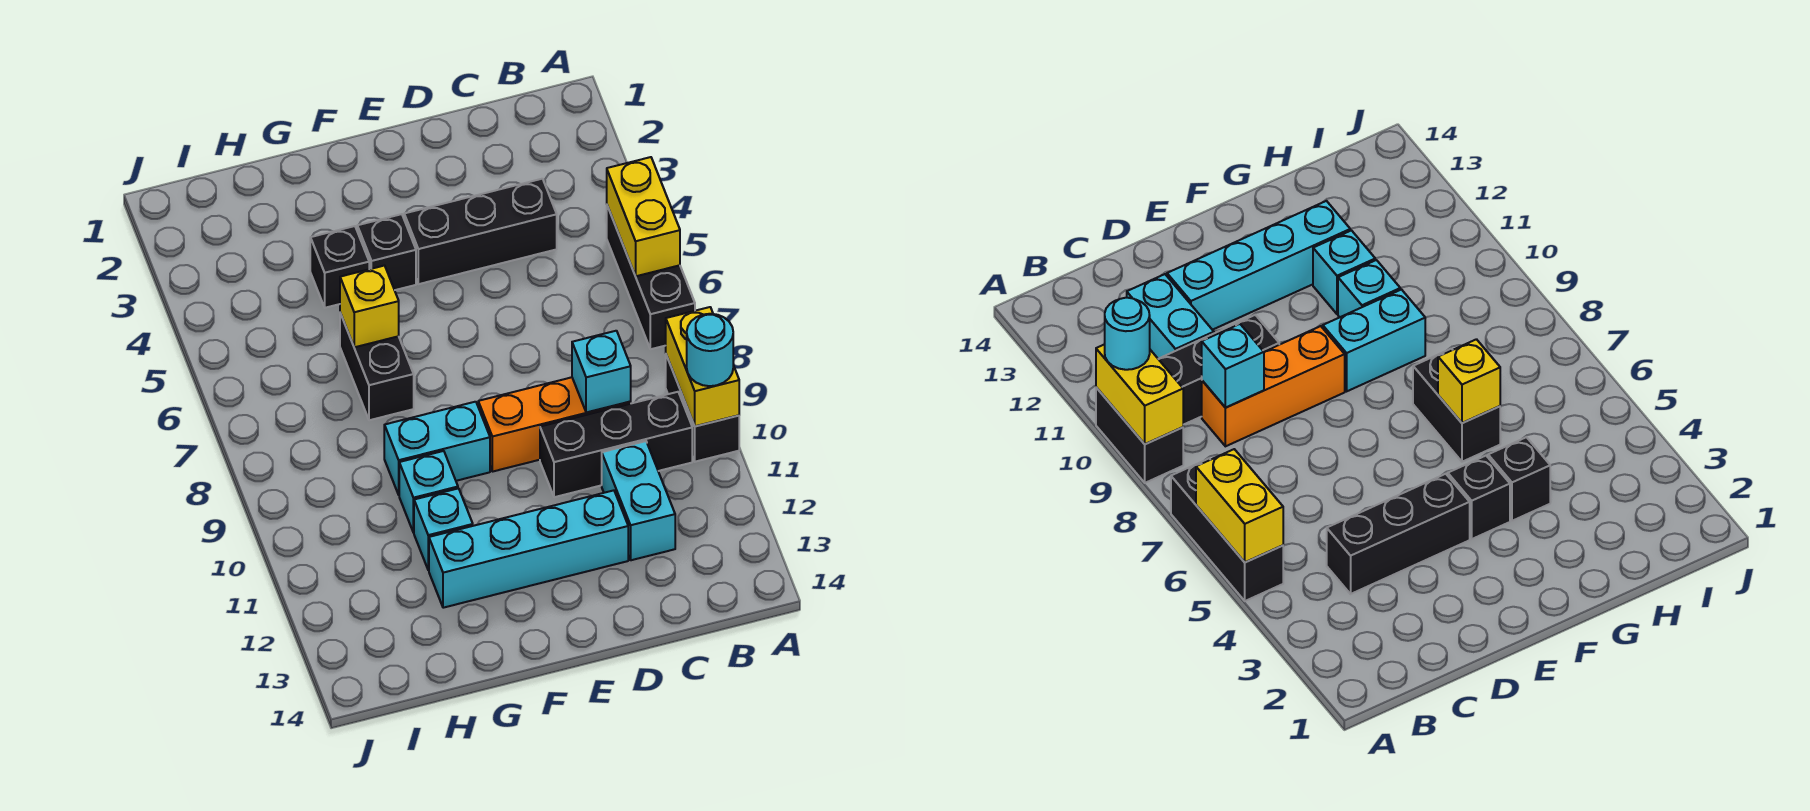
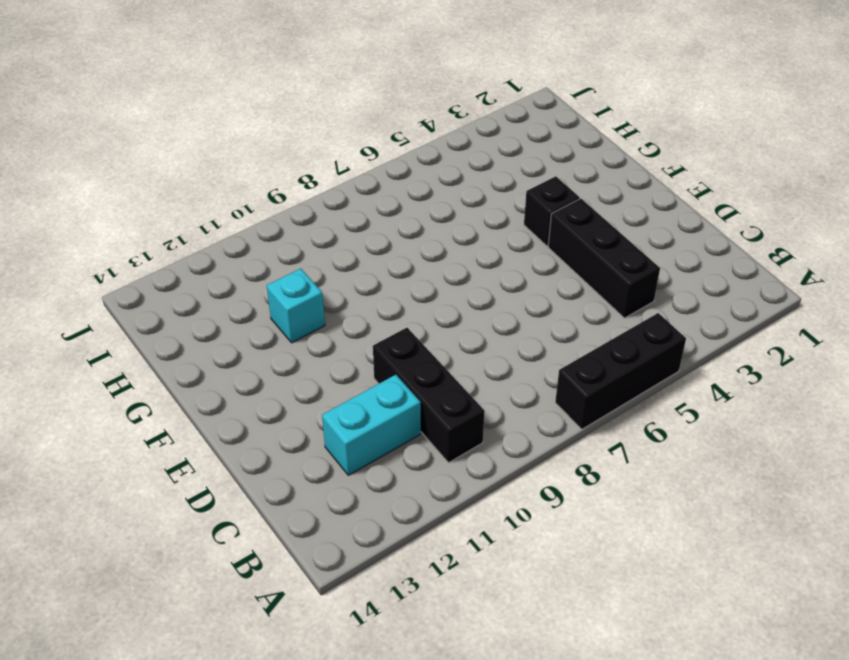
none -> black 1x2 brick [666,355,739,462]
none -> orange 1x3 brick [478,377,631,472]
none -> cyan 1x4 brick [429,490,628,608]

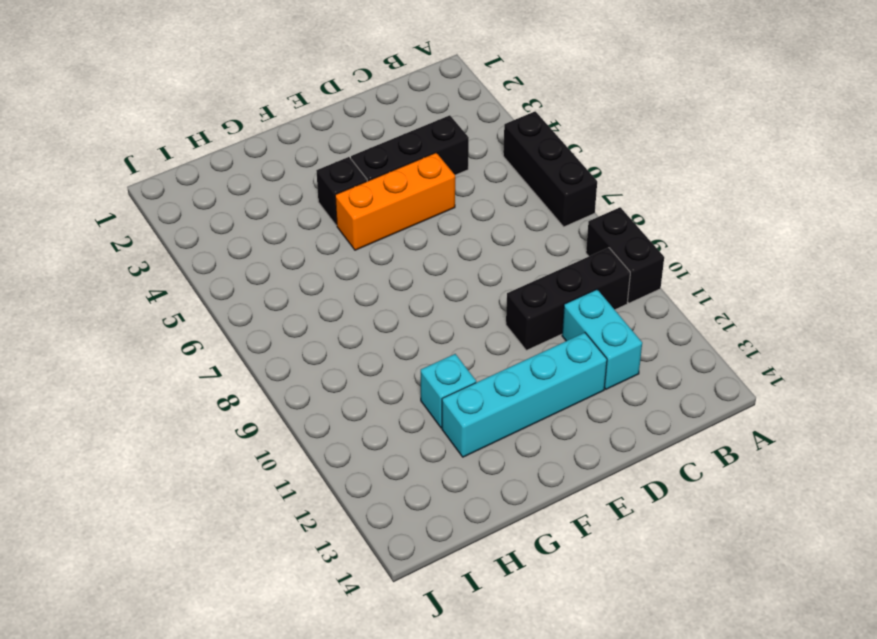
orange 1x3 brick [335,153,455,250] -> orange 1x3 brick moved to [478,377,631,472]
none -> cyan 1x2 brick [384,402,490,495]
none -> black 1x1 brick [310,226,369,308]
none -> black 1x2 brick [340,313,414,420]

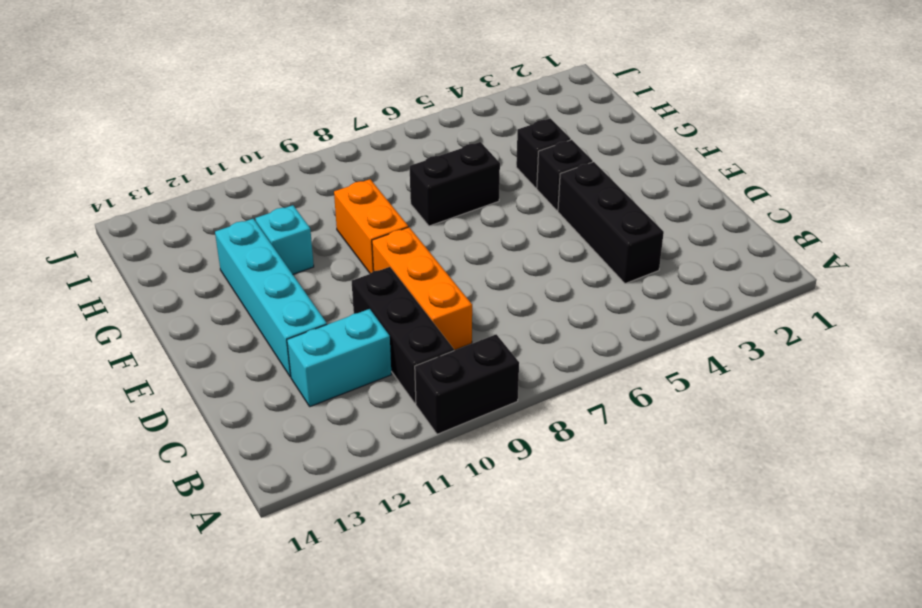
orange 1x2 brick [334,179,408,273] -> cyan 1x2 brick [384,402,490,495]
none -> black 1x3 brick [607,206,695,349]
none -> cyan 1x1 brick [399,451,458,533]
none -> yellow 1x2 brick [607,157,680,276]

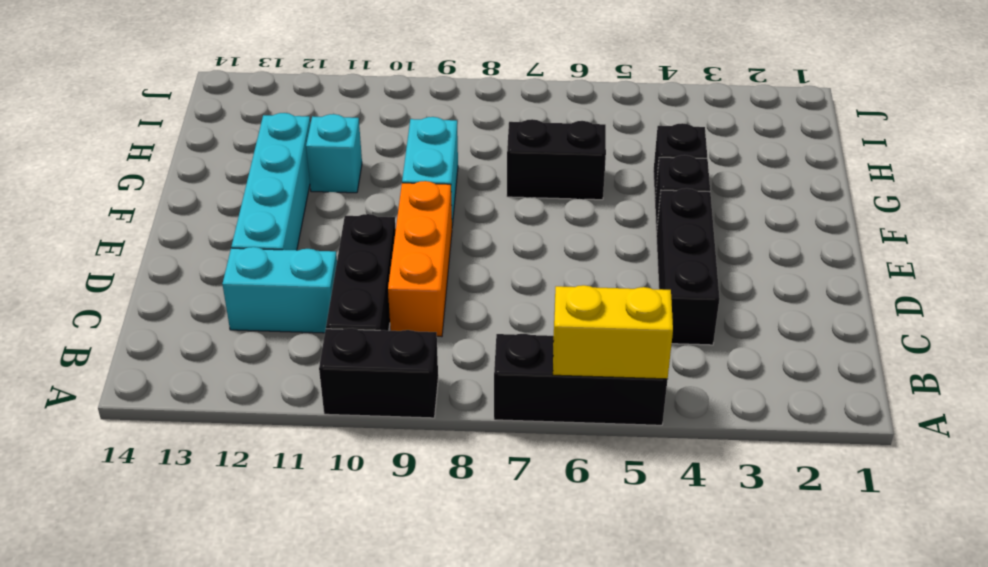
none -> cyan 1x1 brick [399,451,458,533]
none -> yellow 1x2 brick [666,307,739,426]
none -> cyan 1x1 brick [572,331,631,413]

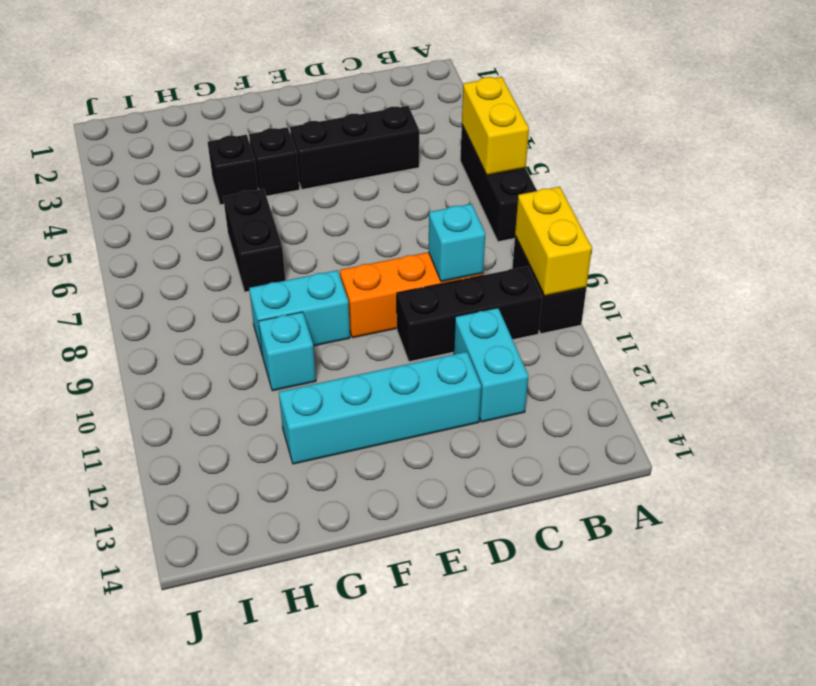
none -> cyan 1x1 brick [414,488,473,570]
none -> yellow 1x1 brick [340,266,399,347]
none -> cyan 1x1 round brick [687,314,733,386]

